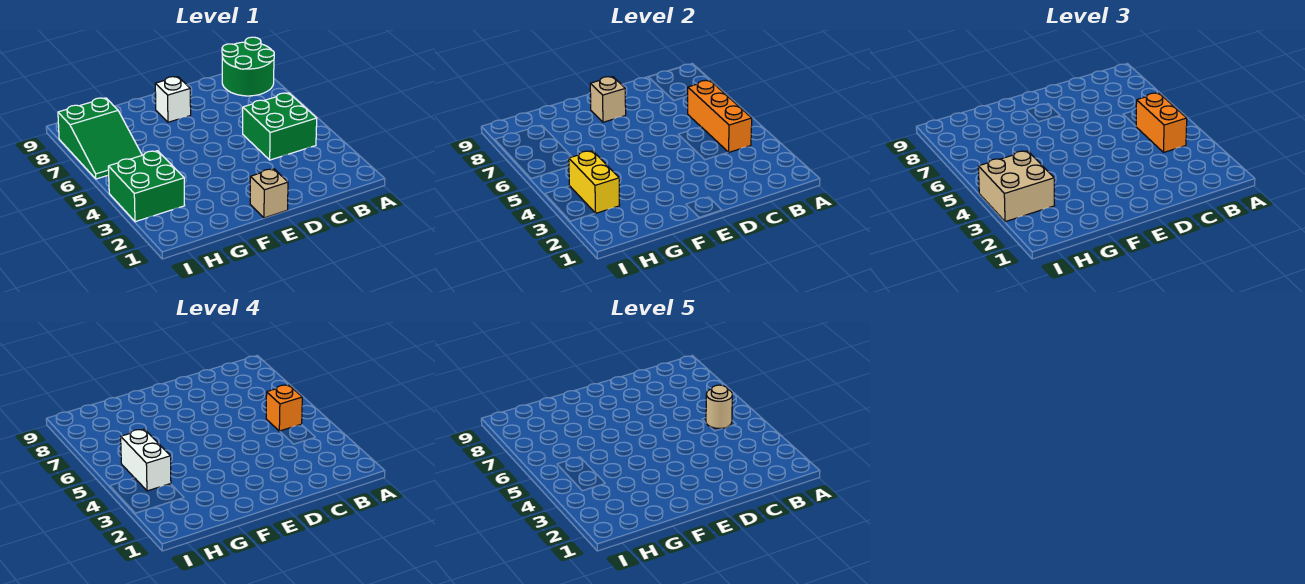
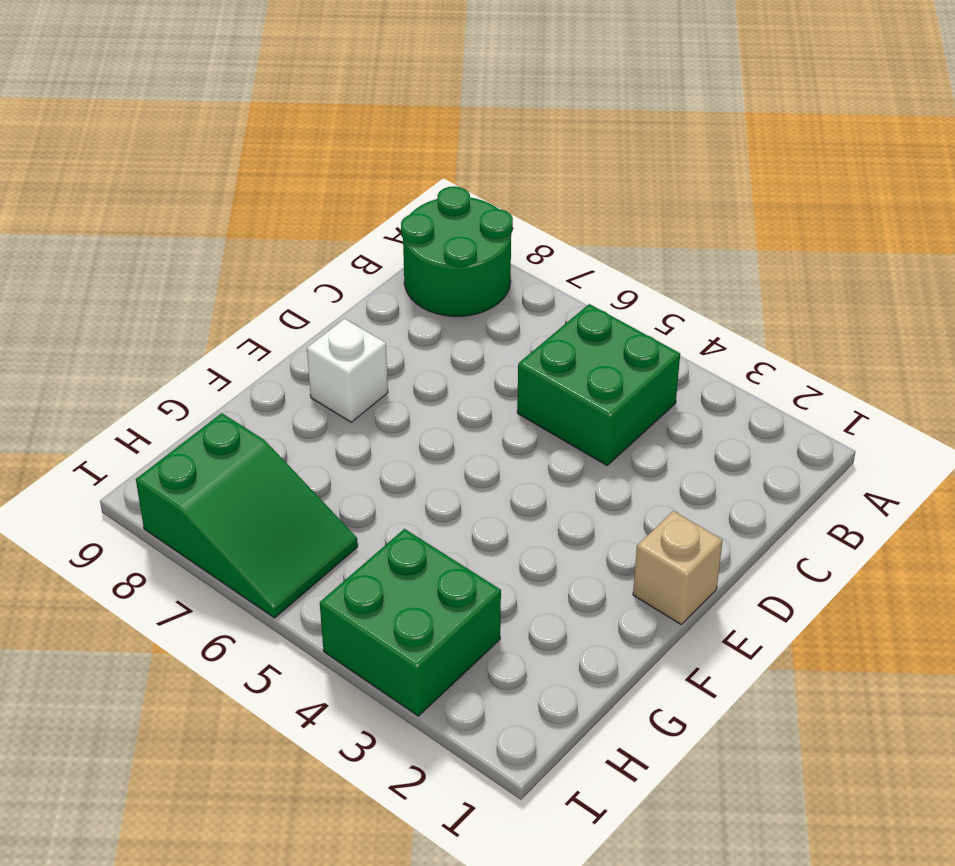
none -> orange 1x3 brick [688,80,752,152]
none -> tan 1x1 brick [590,77,626,122]
none -> yellow 1x2 brick [569,151,620,213]

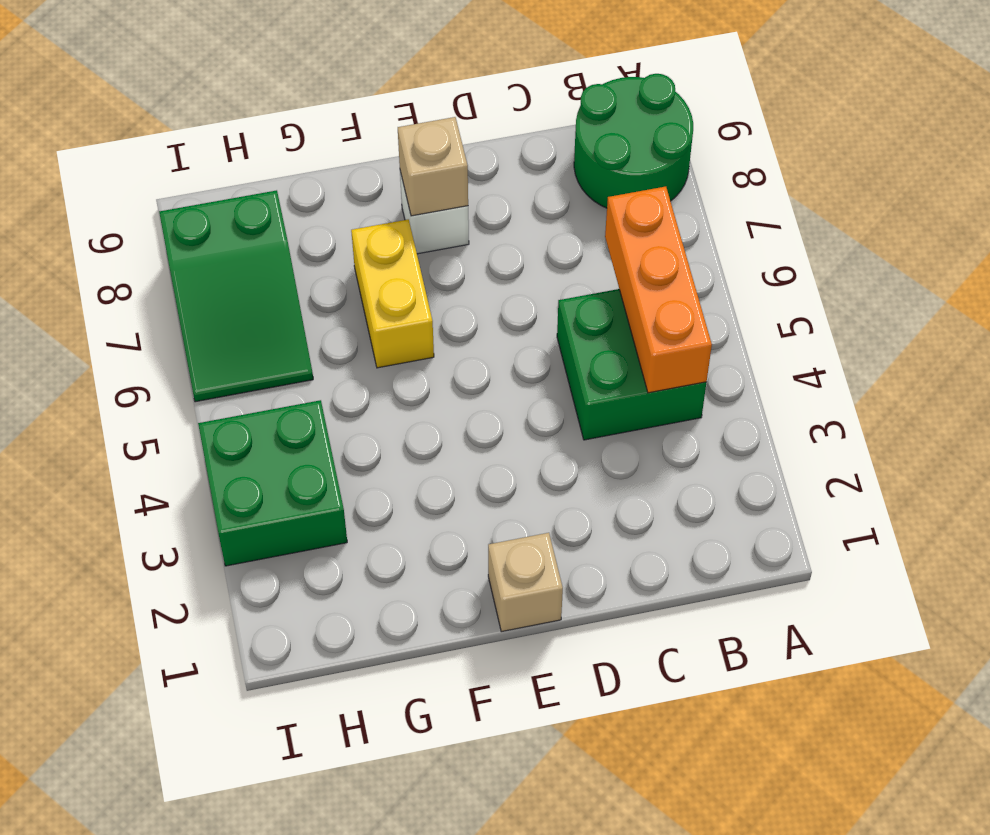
yellow 1x2 brick [351,219,434,368] -> yellow 1x2 brick moved to [569,151,620,213]
none -> orange 1x2 brick [1136,93,1187,152]
none -> tan 2x2 brick [978,151,1055,222]
none -> orange 1x1 brick [266,385,302,431]

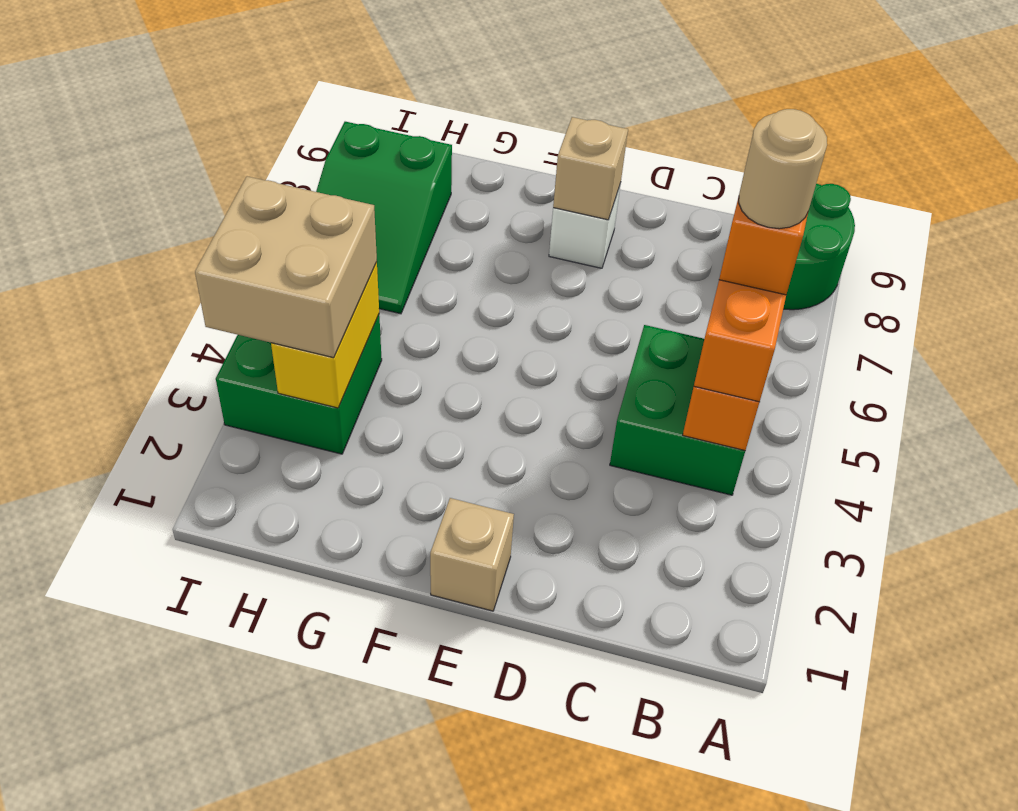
none -> white 1x2 brick [121,429,171,491]

